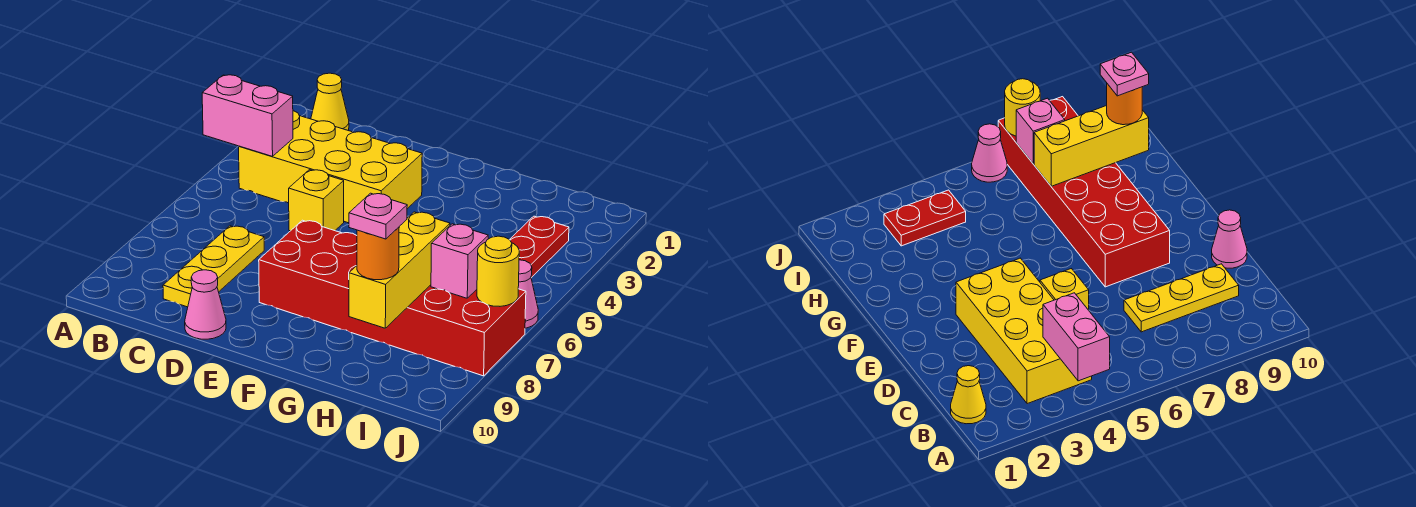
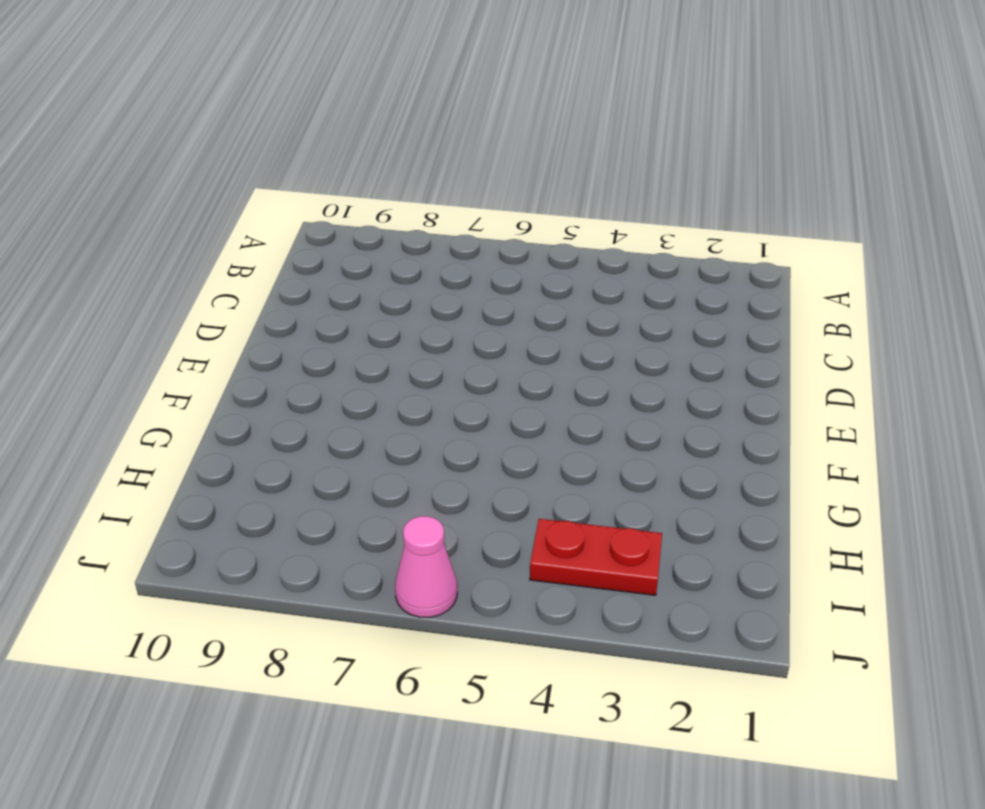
none -> yellow 1x1 cone [311,73,349,131]
none -> yellow 2x4 brick [239,111,422,223]
none -> yellow 1x3 plate [163,226,264,307]

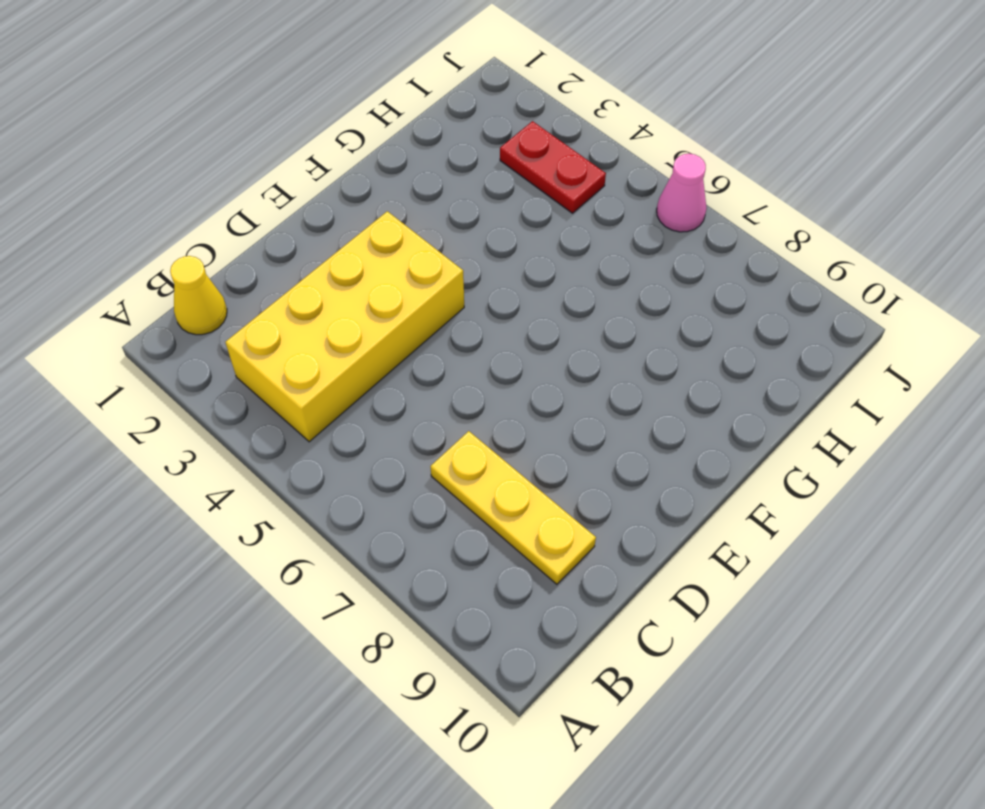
none -> yellow 1x1 brick [289,170,344,231]
none -> pink 1x1 cone [185,270,226,339]
none -> red 2x6 brick [259,220,526,376]

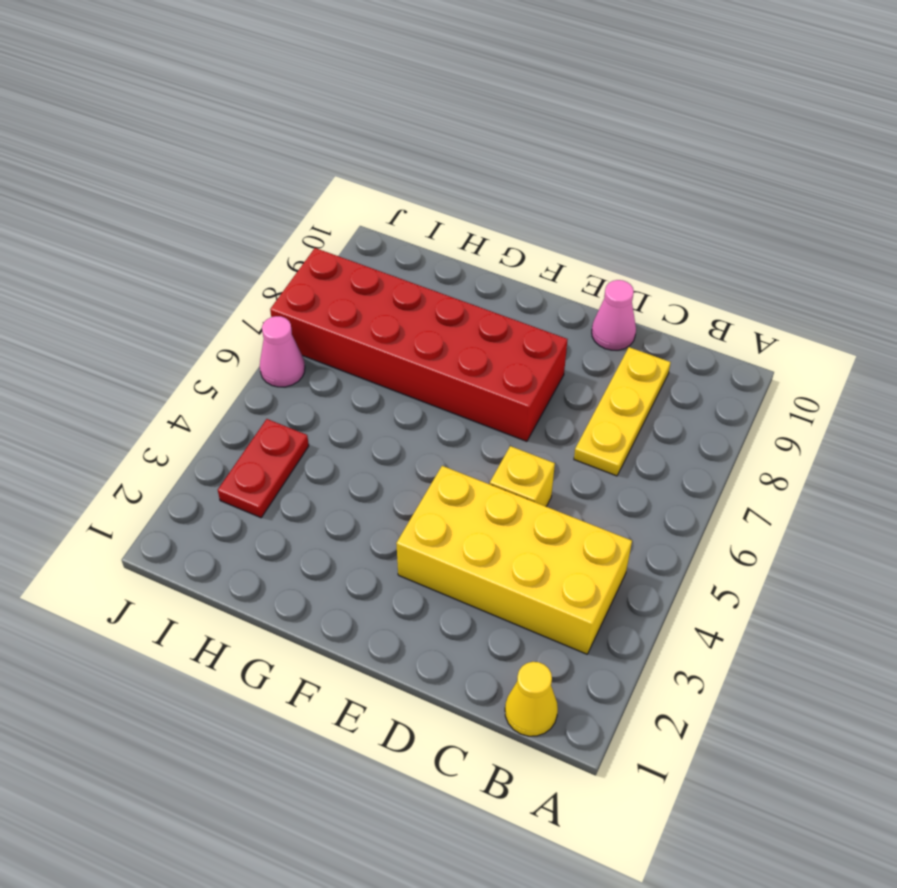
none -> pink 1x2 brick [202,75,293,156]
none -> yellow 1x3 brick [349,212,450,328]
none -> pink 1x1 brick [431,224,488,298]

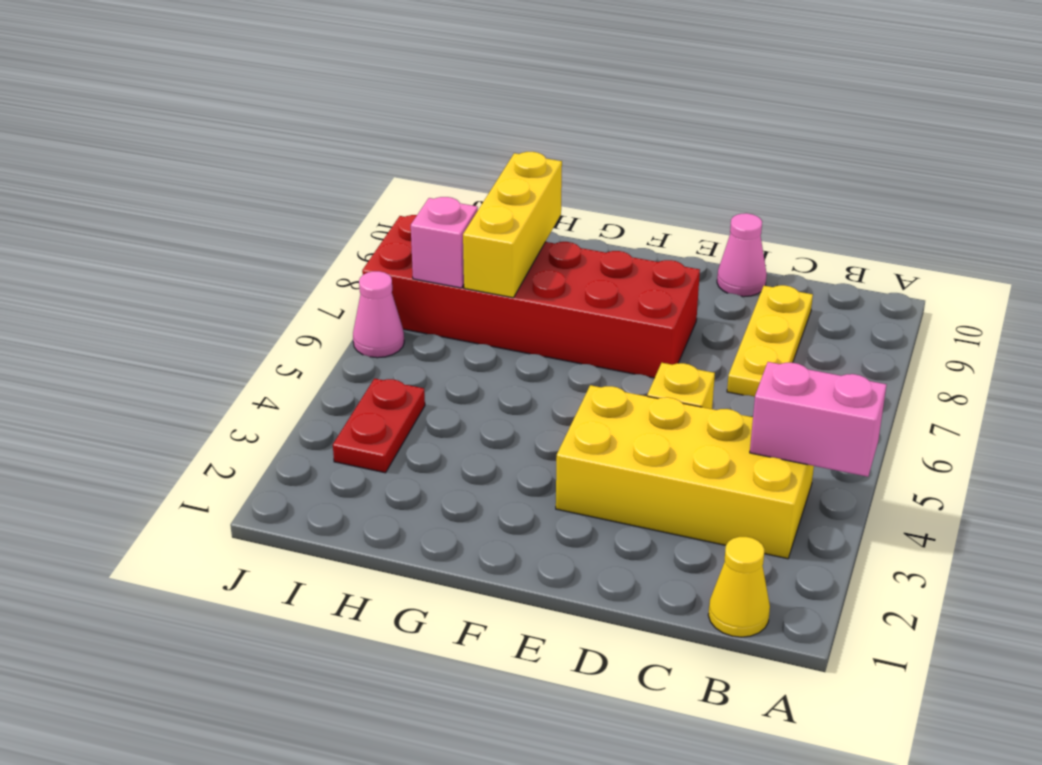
none -> yellow 1x1 round brick [477,236,519,306]
none -> orange 1x1 round brick [357,227,399,280]
none -> pink 1x1 plate [349,193,407,239]

